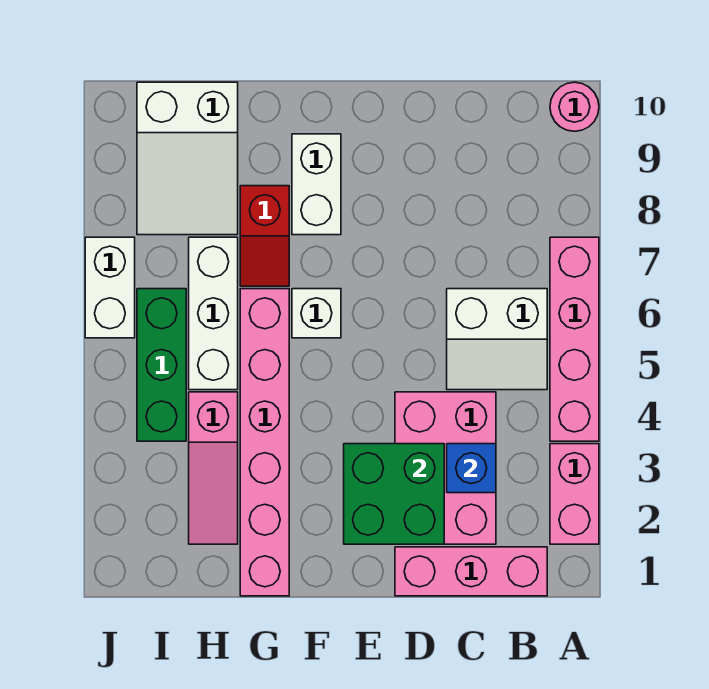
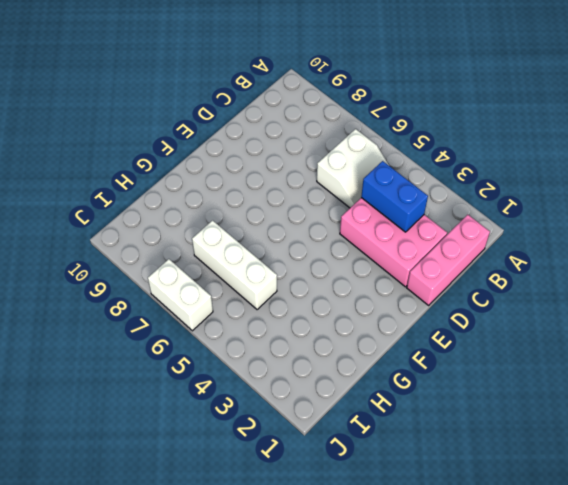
blue 1x2 brick [361,161,428,232] -> blue 1x1 brick [447,444,496,493]
none -> pink 1x2 brick [550,444,599,544]
none -> pink 1x4 brick [550,237,599,441]
none -> pink 1x1 round brick [550,82,599,131]

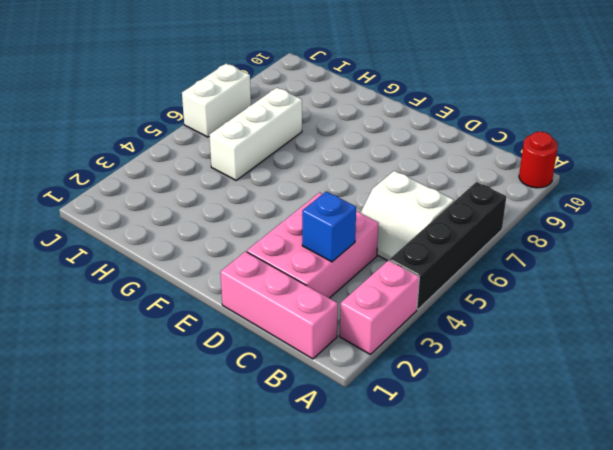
black 1x4 brick [389,182,506,310] -> pink 1x4 brick [550,237,599,441]
red 1x1 round brick [519,132,558,188] -> pink 1x1 round brick [550,82,599,131]
none -> white 1x1 brick [292,289,341,338]
none -> white 1x2 brick [292,134,341,235]
none -> pink 1x6 brick [240,289,289,596]

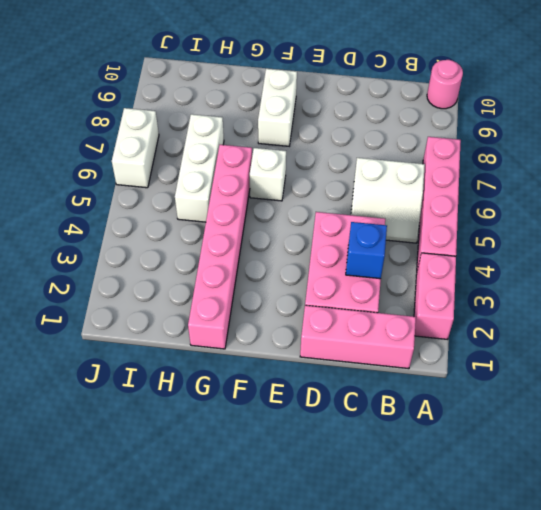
none -> red 1x2 slope [240,186,289,286]
none -> pink 1x3 slope [189,392,238,544]
none -> white 2x3 slope [137,82,238,235]

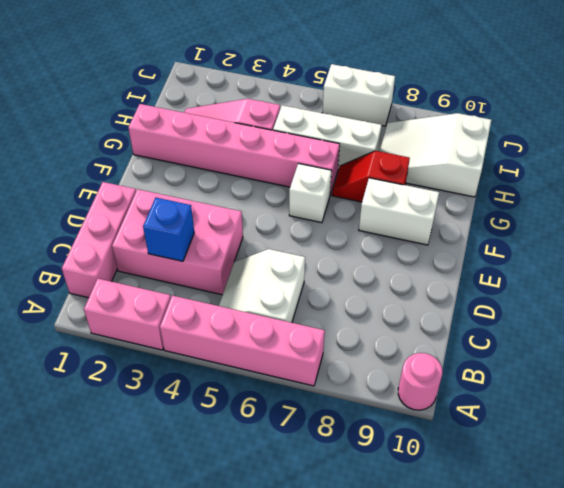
none -> green 1x3 brick [137,289,186,441]
none -> green 2x2 brick [344,444,444,544]

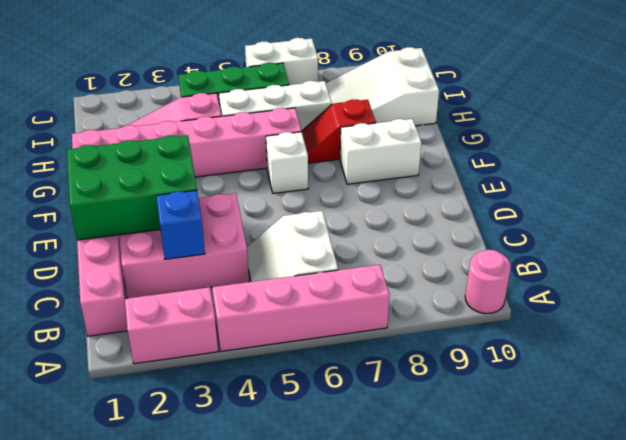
green 2x3 brick [67,135,197,240] -> green 2x2 brick [344,444,444,544]

